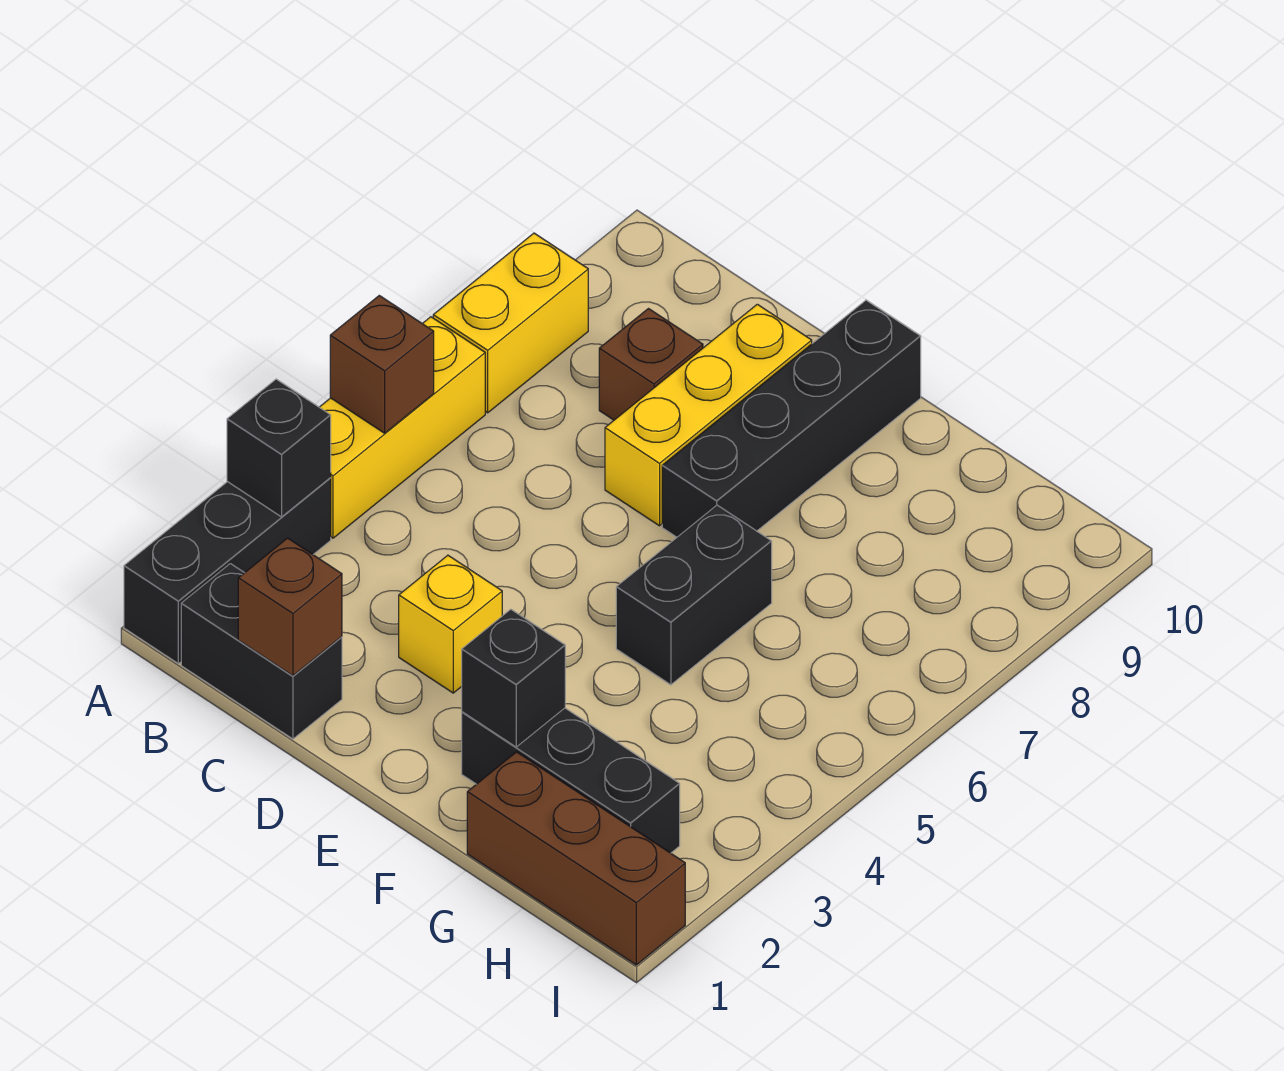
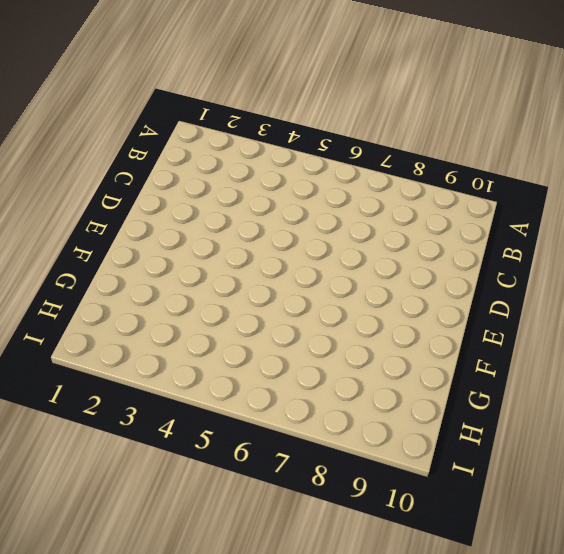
none -> black 1x3 brick [124,478,331,664]
none -> yellow 1x3 brick [319,317,485,538]
none -> yellow 1x2 brick [433,233,588,413]

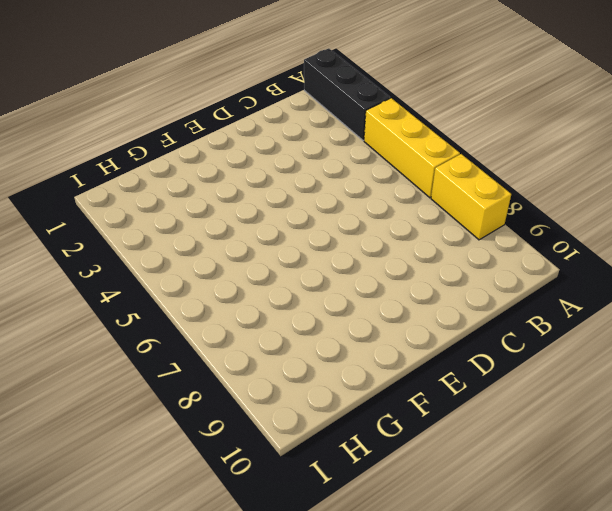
none -> black 1x2 brick [181,564,342,739]
none -> brown 1x1 brick [599,309,703,420]
none -> yellow 1x1 brick [399,555,502,693]

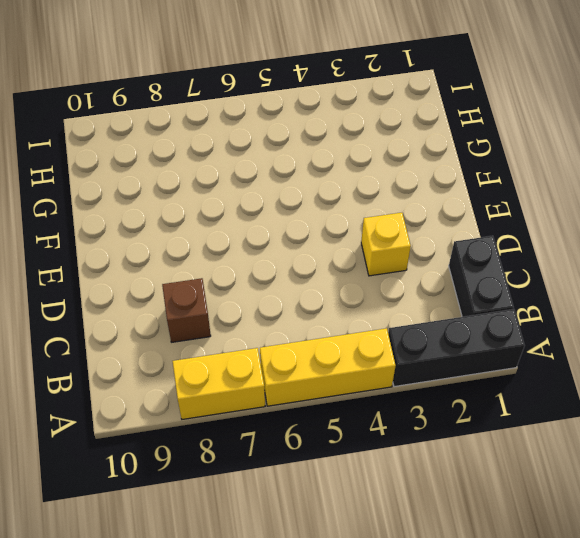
none -> yellow 1x3 brick [605,304,812,526]
none -> black 1x4 brick [662,300,921,537]
none -> black 1x3 brick [462,708,680,853]

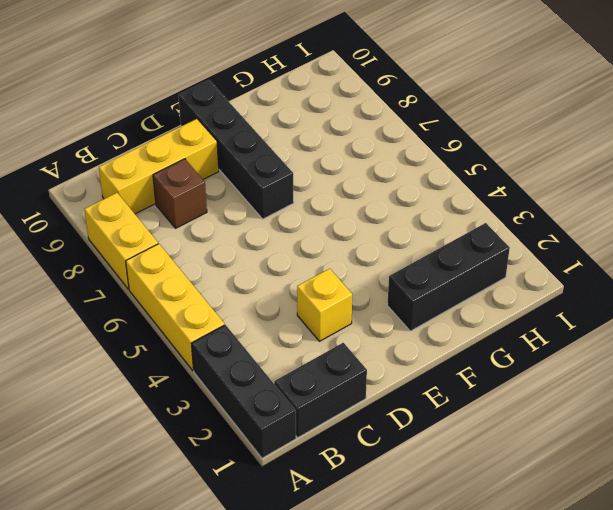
yellow 1x3 brick [99,119,219,214] -> yellow 1x3 brick turned to [605,304,812,526]
none -> black 1x2 brick [616,505,772,685]
none -> brown 1x3 brick [467,752,685,965]
none -> black 1x1 brick [227,379,331,517]

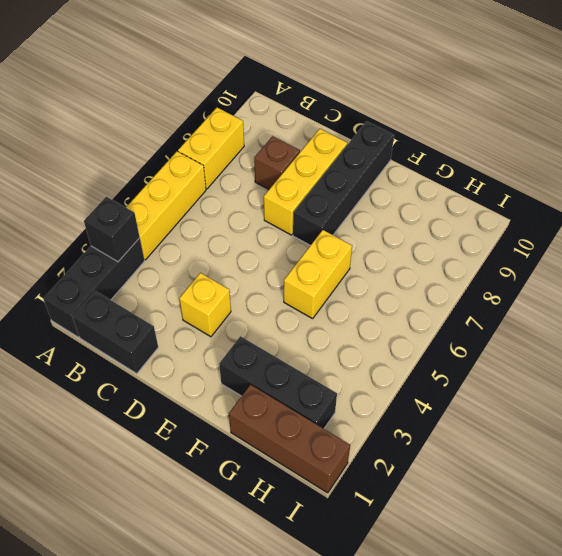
yellow 1x2 brick [284,230,352,319] -> black 1x2 brick [616,505,772,685]
none -> brown 1x1 brick [330,296,434,433]
none -> brown 1x1 brick [238,538,342,676]
none -> black 1x1 brick [462,609,565,747]

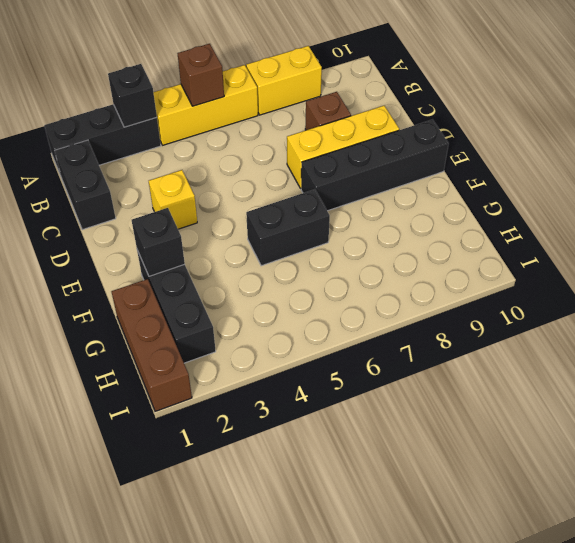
none -> brown 1x1 brick [238,538,342,676]

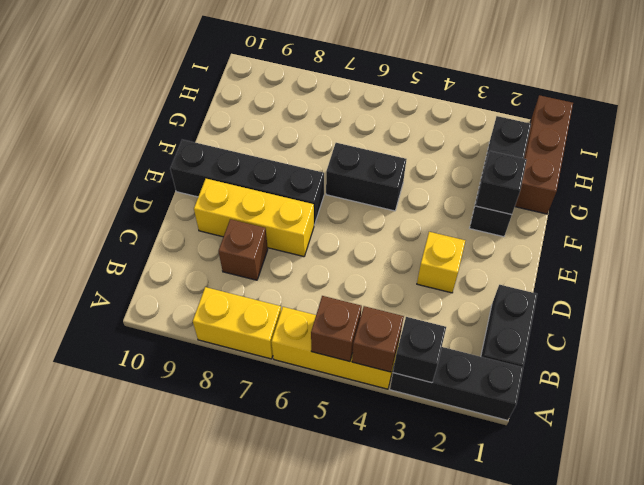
brown 1x1 brick [352,306,404,372] -> brown 1x1 brick moved to [238,538,342,676]

